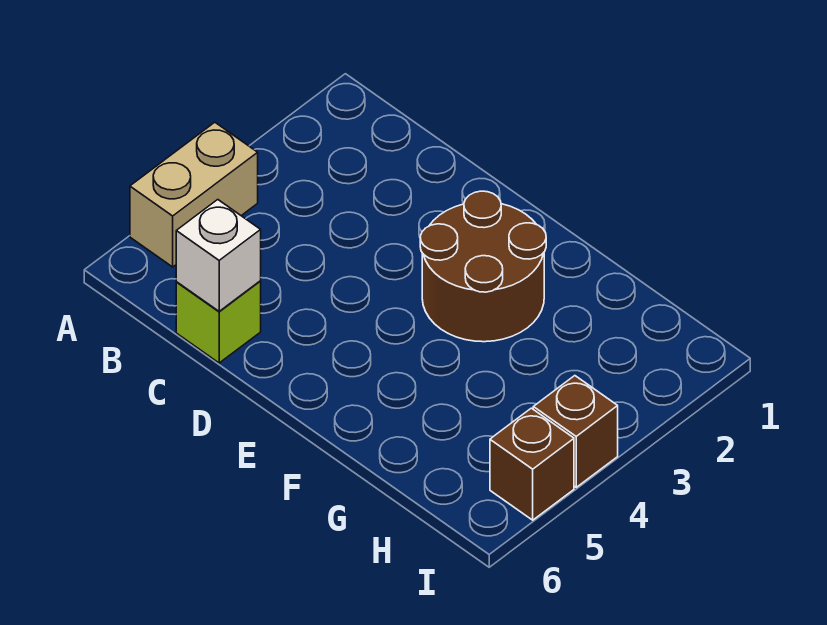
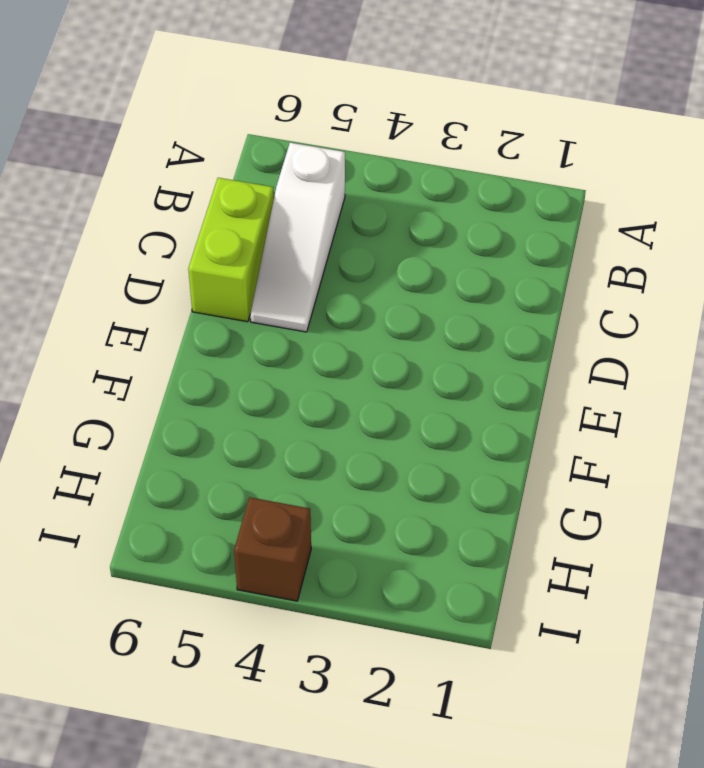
white 1x3 slope [250,143,345,332] -> none
lime 1x2 brick [188,178,274,322] -> lime 1x1 brick [176,281,261,363]
none -> tan 1x2 brick [130,122,258,267]
none -> brown 2x2 round brick [420,191,546,342]

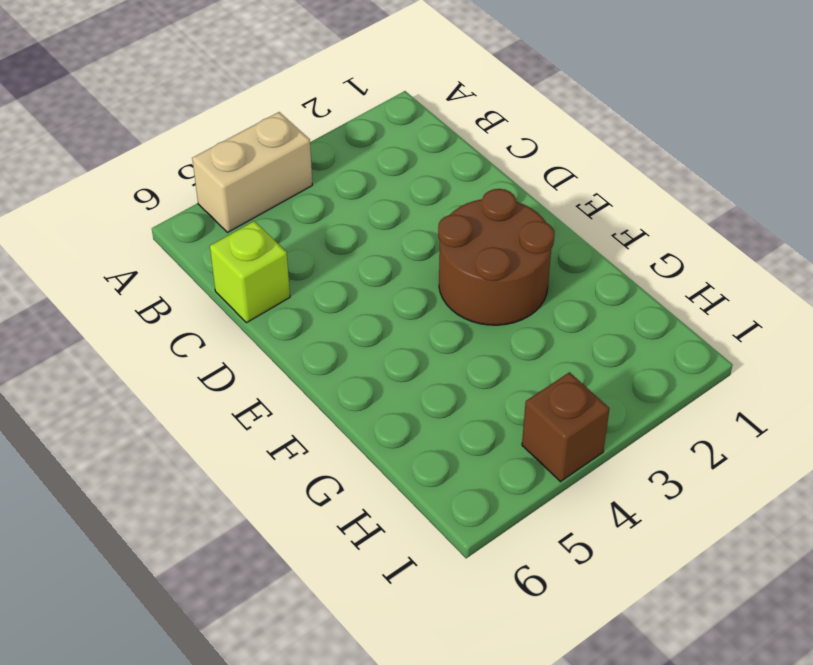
none -> brown 1x1 brick [490,408,574,520]
none -> white 1x1 brick [176,200,261,311]

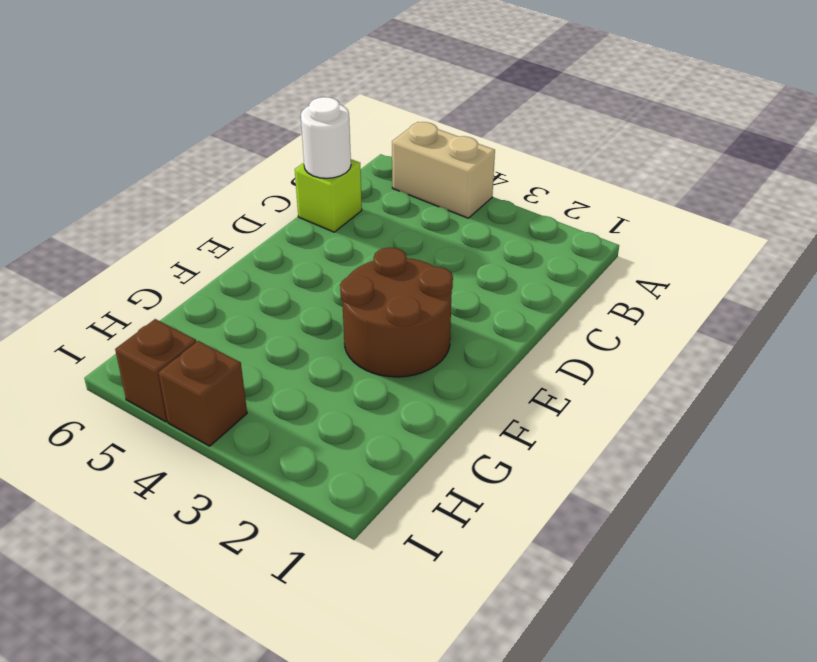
white 1x1 round brick [301,97,351,178] -> white 1x1 brick [176,200,261,311]

